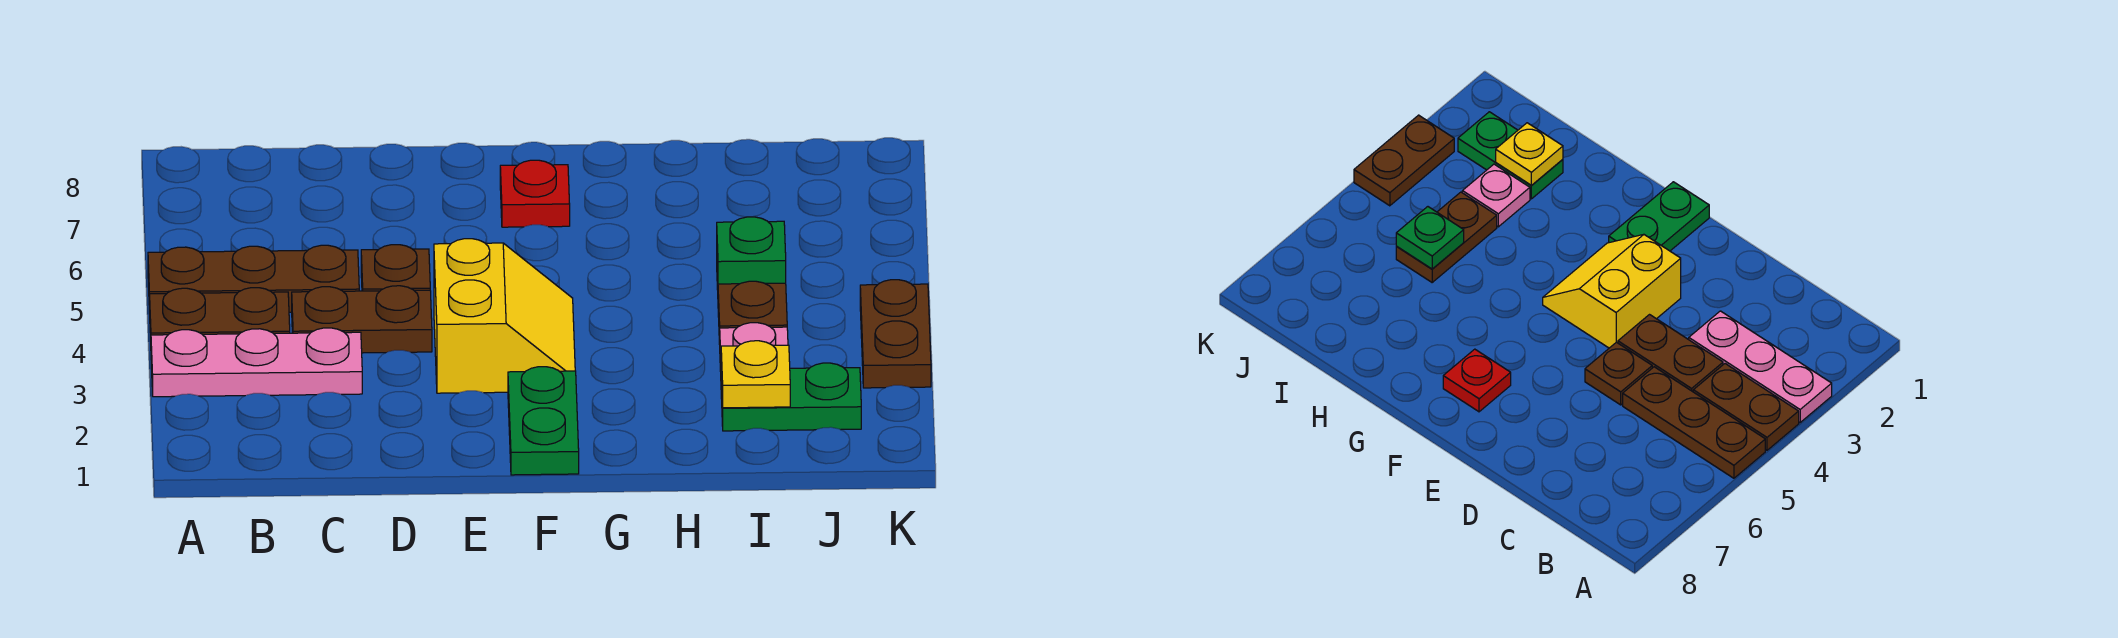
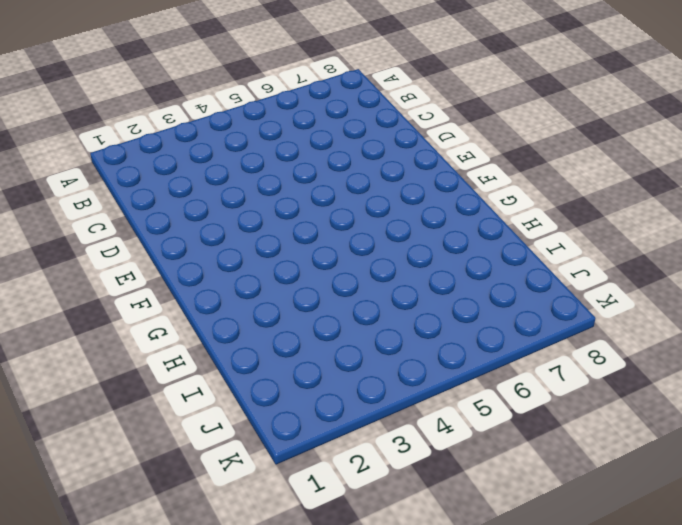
none -> pink 1x3 plate [151,328,362,397]
none -> brown 1x2 plate [150,288,290,342]
none -> brown 1x3 plate [148,245,359,314]

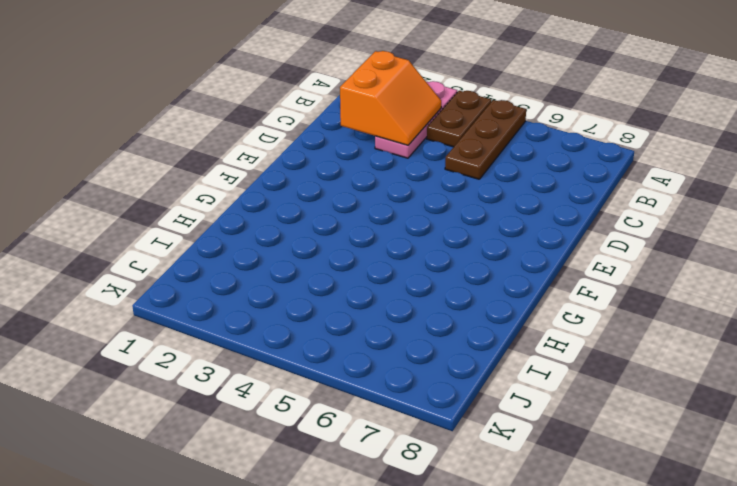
orange 2x2 slope [340,51,441,145] -> none
none -> brown 1x2 plate [292,286,432,353]
none -> brown 1x1 plate [361,245,430,291]
none -> yellow 2x2 slope [434,239,575,393]

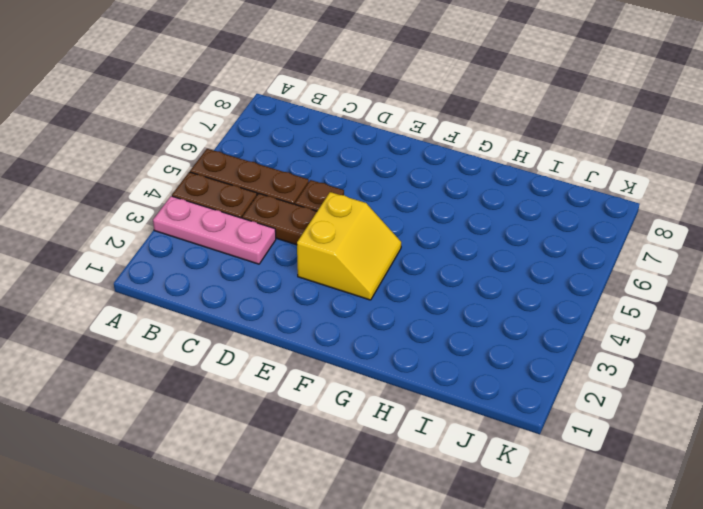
none -> green 1x2 plate [508,367,579,475]
none -> red 1x1 plate [500,160,570,227]
none -> green 1x2 plate [721,363,861,431]

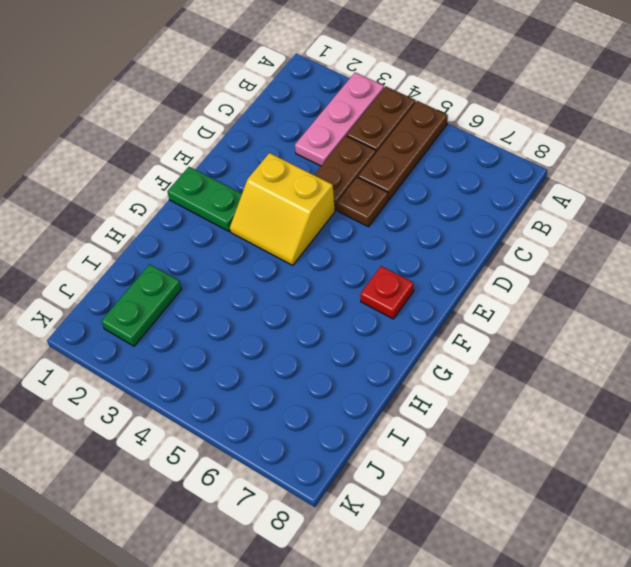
none -> pink 1x1 plate [720,323,788,372]
none -> brown 1x2 plate [717,267,787,344]
none -> brown 1x2 plate [860,280,931,388]

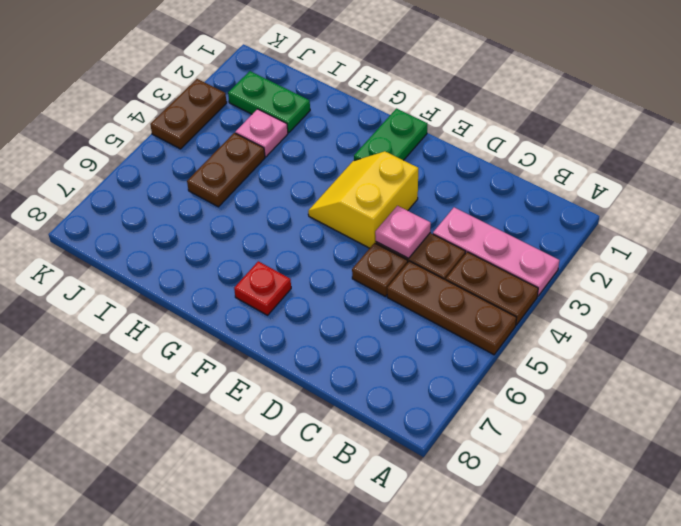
pink 1x1 plate [375,206,431,258] -> none
none -> yellow 1x1 plate [721,341,790,408]
none -> green 1x1 plate [717,217,786,284]

